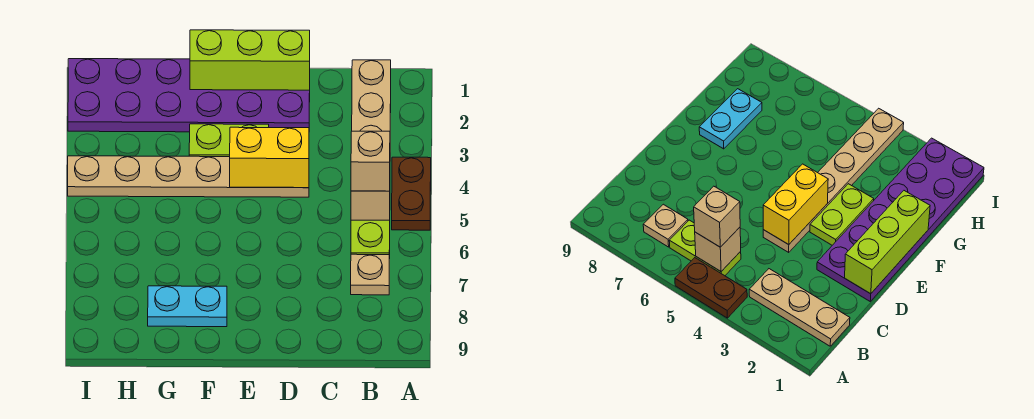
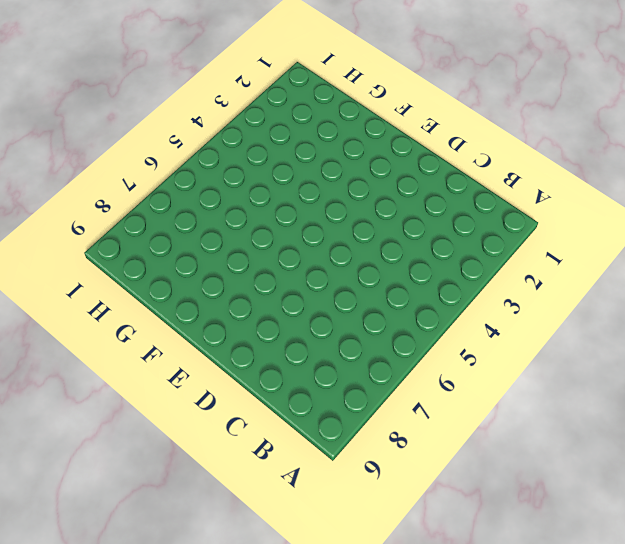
none -> brown 1x2 plate [392,157,431,230]
none -> tan 1x3 plate [352,60,391,131]
none -> lime 1x2 plate [351,220,390,259]

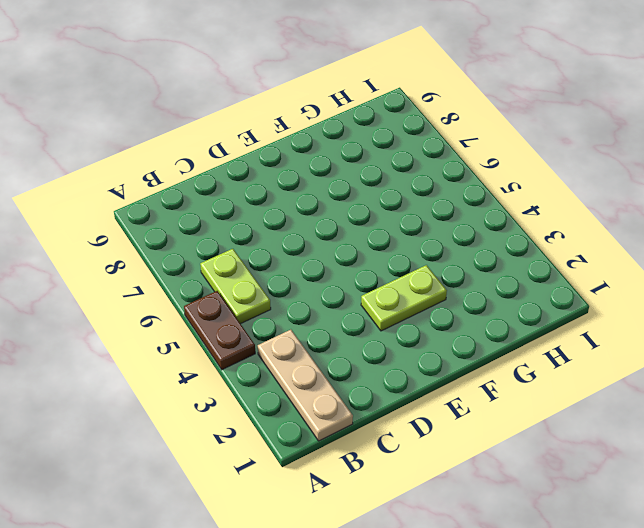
none -> tan 1x1 plate [351,254,389,295]
none -> purple 2x6 plate [68,59,310,132]
none -> tan 1x6 plate [68,156,309,197]

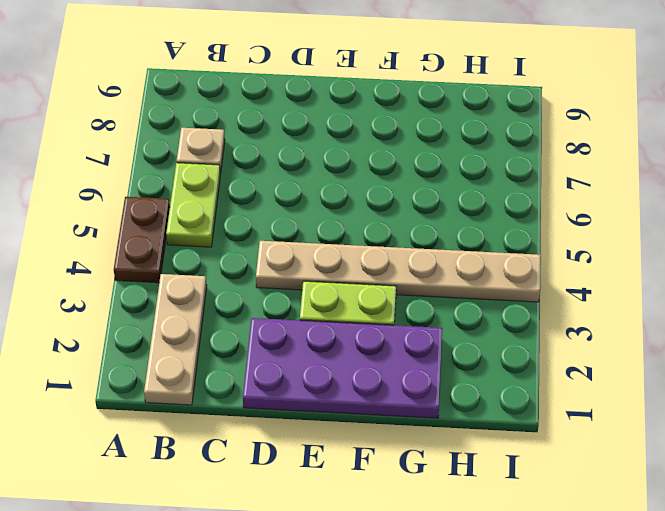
purple 2x4 plate [243,318,442,418] -> purple 2x6 plate [68,59,310,132]
none -> cyan 1x2 plate [148,286,227,327]
none -> tan 1x1 brick [351,191,390,220]
none -> lime 1x3 brick [190,30,310,90]

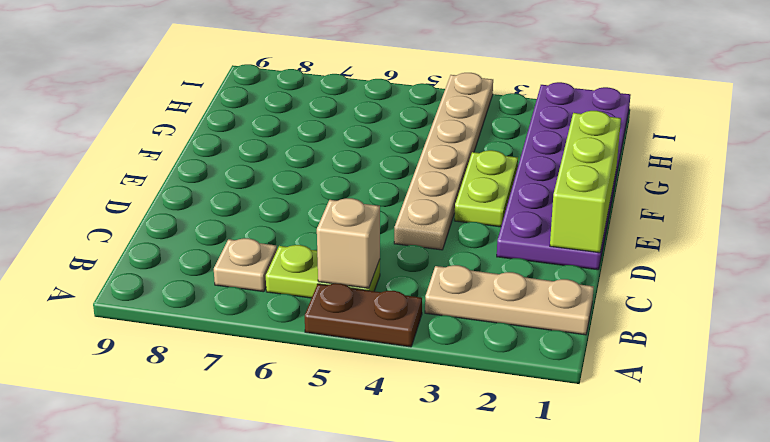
none -> cyan 1x2 plate [148,286,227,327]
none -> yellow 1x2 brick [230,127,309,188]
none -> tan 1x1 brick [351,131,390,191]

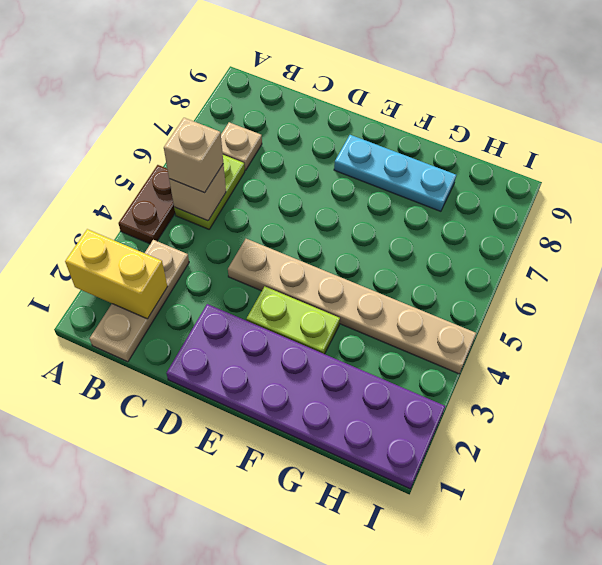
yellow 1x2 brick [65,229,168,319] -> yellow 1x2 brick moved to [230,127,309,188]
cyan 1x3 plate [334,135,456,211] -> cyan 1x2 plate [148,286,227,327]
none -> lime 1x3 brick [190,30,310,90]

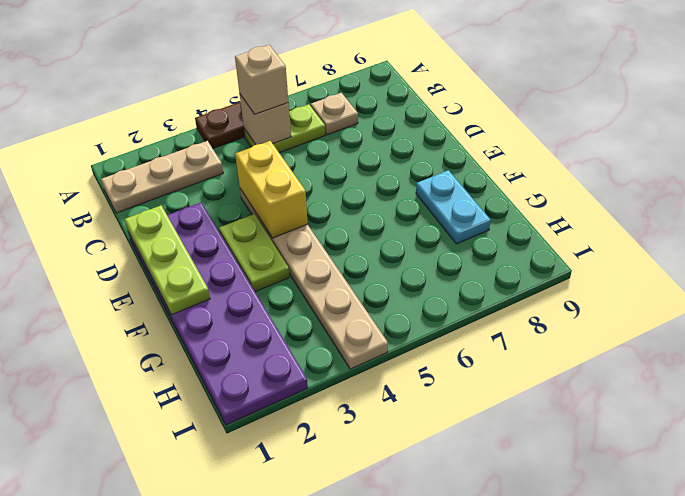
lime 1x3 plate [125,206,210,315] -> lime 1x3 brick [190,30,310,90]

